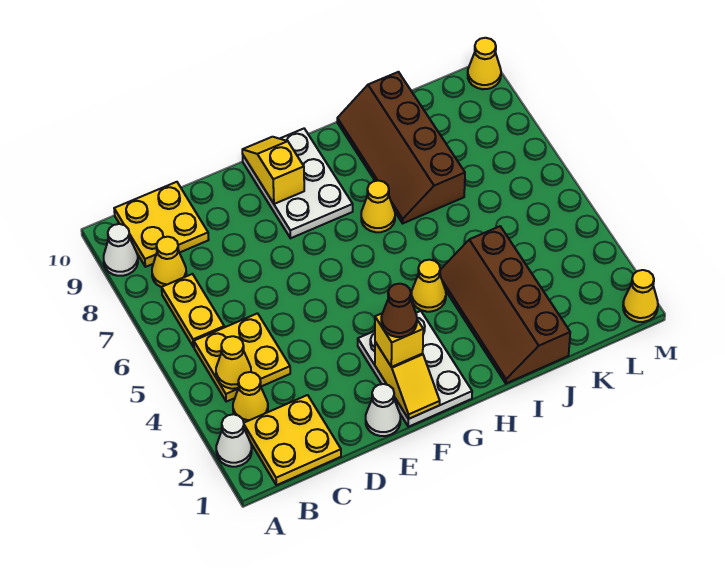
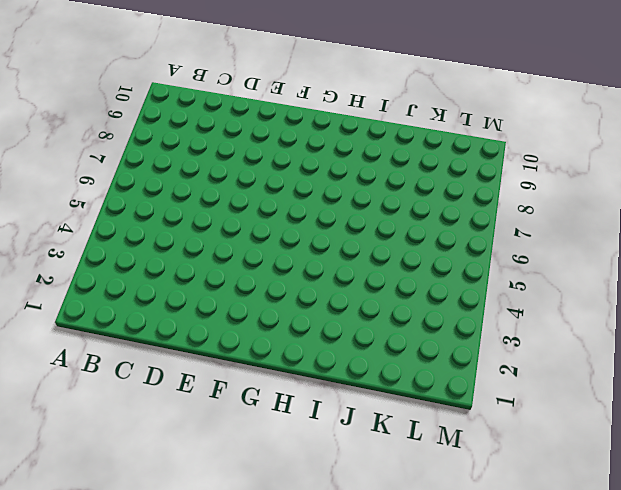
none -> white 1x1 cone [216,414,252,467]
none -> white 1x1 cone [104,224,138,276]
none -> yellow 2x2 plate [244,395,341,485]

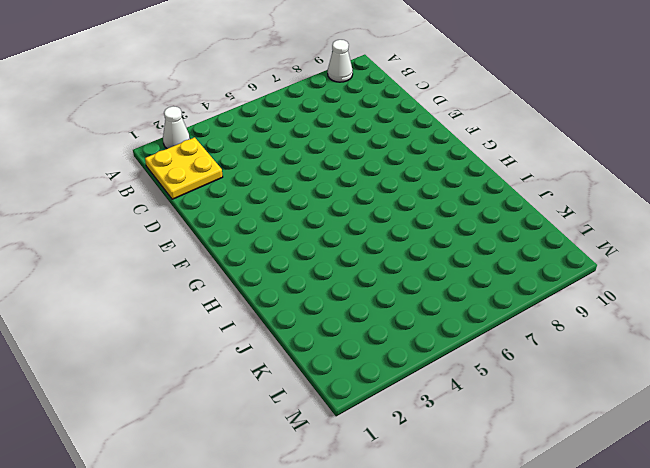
none -> yellow 1x1 cone [233,372,268,423]
none -> yellow 2x2 plate [194,313,290,402]
none -> yellow 1x2 plate [162,274,224,347]

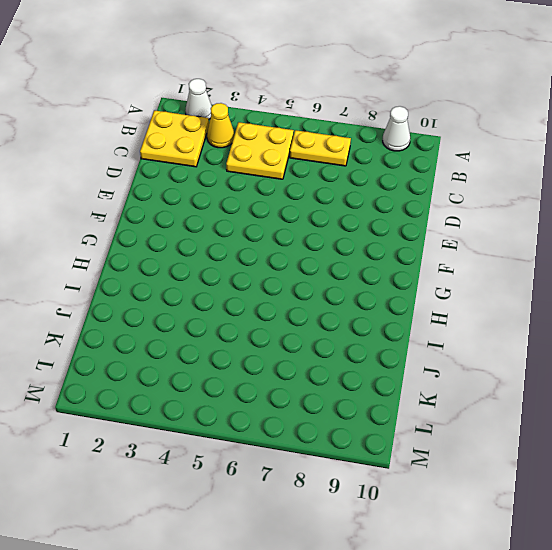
none -> yellow 1x1 cone [152,237,186,287]
none -> yellow 2x2 plate [114,182,209,267]
none -> white 1x1 cone [366,384,400,436]

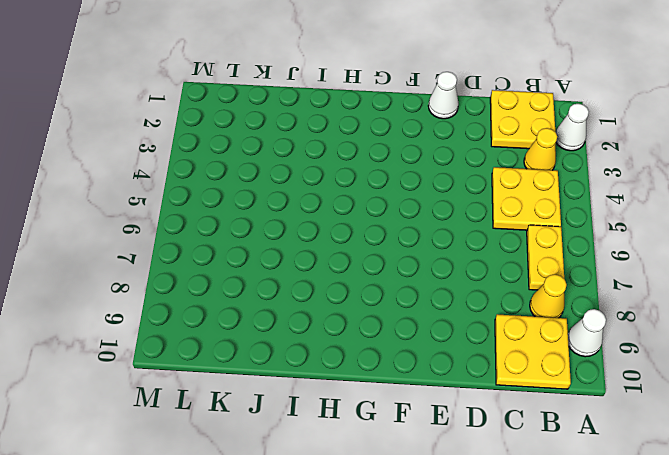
none -> white 2x3 plate [358,311,472,427]
none -> white 2x3 plate [243,129,353,238]
none -> yellow 1x1 cone [412,260,446,312]

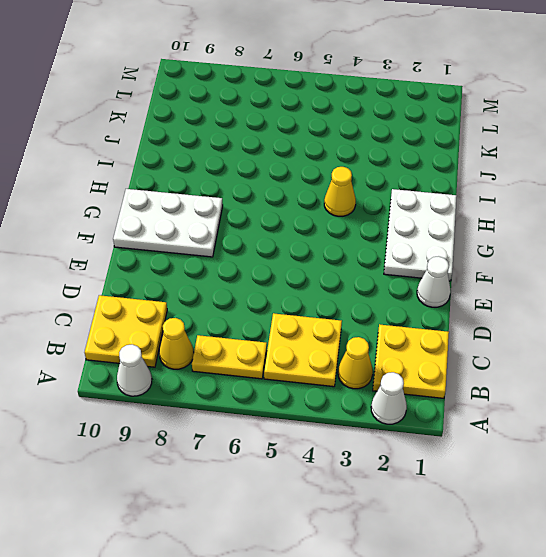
white 2x3 plate [384,189,457,281] -> white 2x3 plate turned to [358,311,472,427]
none -> yellow 1x1 cone [361,181,395,232]
none -> brown 2x4 slope [440,226,570,384]
none -> brown 2x4 slope [337,72,465,223]

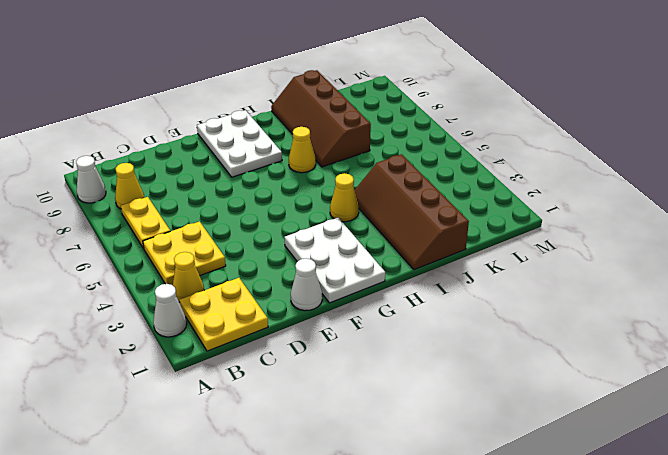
none -> yellow 2x2 plate [114,182,209,267]
none -> yellow 1x1 cone [623,270,658,322]
none -> yellow 1x1 cone [468,38,501,89]

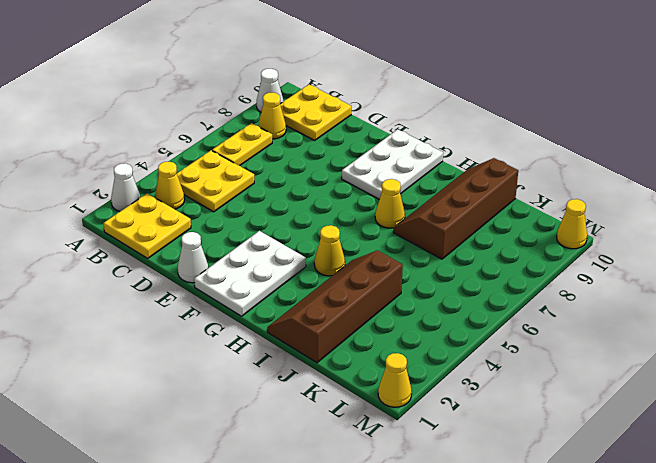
none -> yellow 1x1 cone [216,336,251,389]
none -> yellow 1x2 slope [375,342,440,419]
none -> yellow 1x2 slope [242,137,304,204]

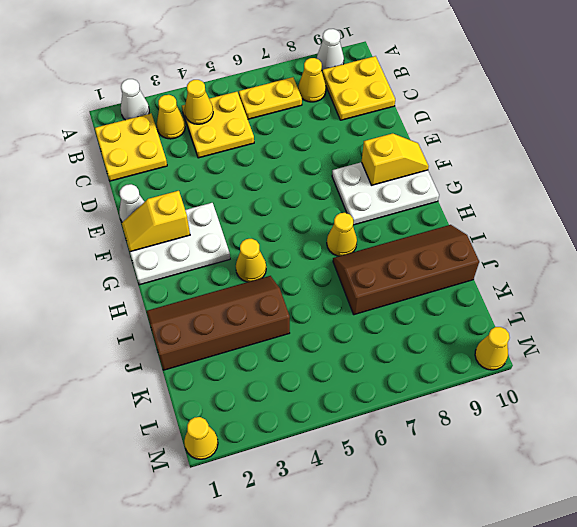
none -> yellow 1x1 brick [375,314,423,367]
none -> brown 1x1 cone [381,284,417,337]

